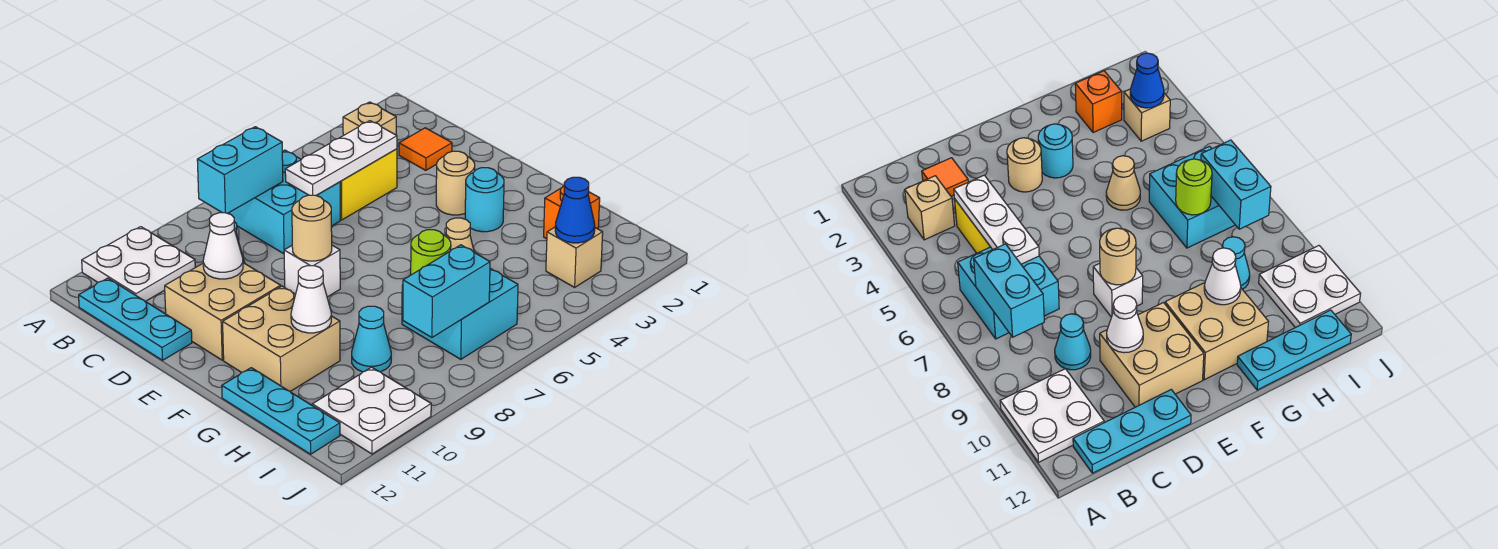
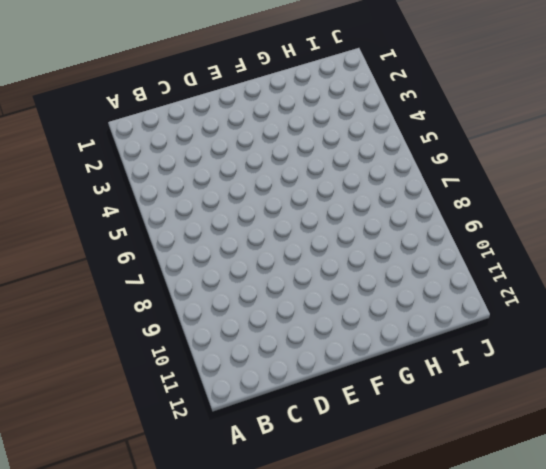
none -> white 2x2 plate [82,227,195,301]
none -> tan 1x1 brick [343,102,396,135]
none -> cyan 2x2 brick [229,150,340,254]

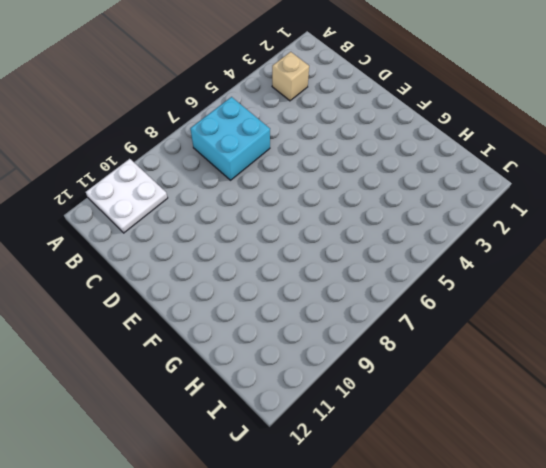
none -> cyan 1x3 plate [79,278,192,360]
none -> orange 1x1 tile [399,128,452,170]
none -> yellow 1x2 brick [340,149,397,220]

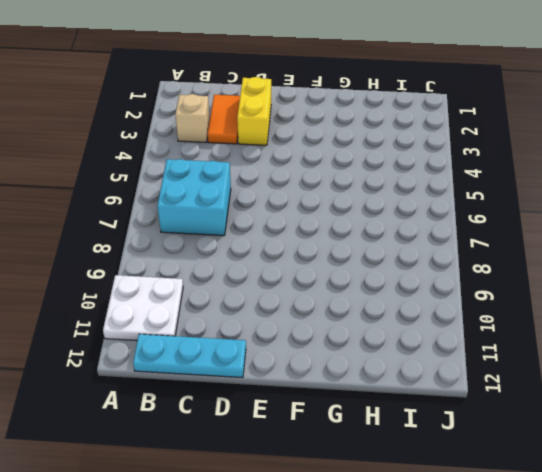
orange 1x2 tile [208,95,240,144] -> orange 1x1 tile [399,128,452,170]
yellow 1x2 brick [237,77,271,145] -> yellow 1x2 brick moved to [340,149,397,220]
none -> cyan 1x1 cone [1055,314,1091,370]
none -> tan 2x2 brick [165,263,281,360]
none -> tan 1x1 round brick [436,151,475,215]

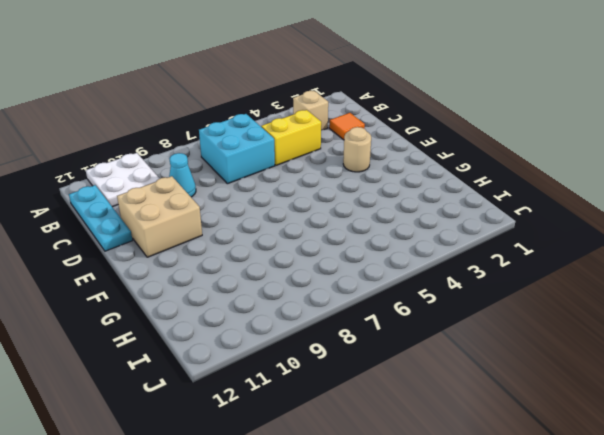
none -> white 1x1 brick [284,245,340,297]
none -> cyan 1x1 round brick [465,168,504,232]
none -> tan 2x2 brick [223,286,340,391]

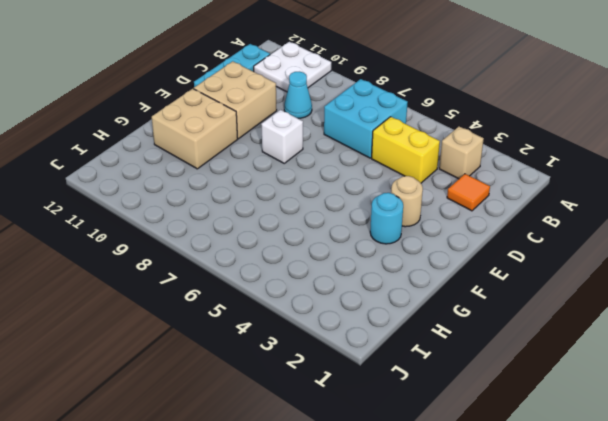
none -> tan 1x1 cone [446,218,474,252]
none -> cyan 1x3 plate [222,368,340,454]
none -> orange 1x1 brick [544,186,600,239]

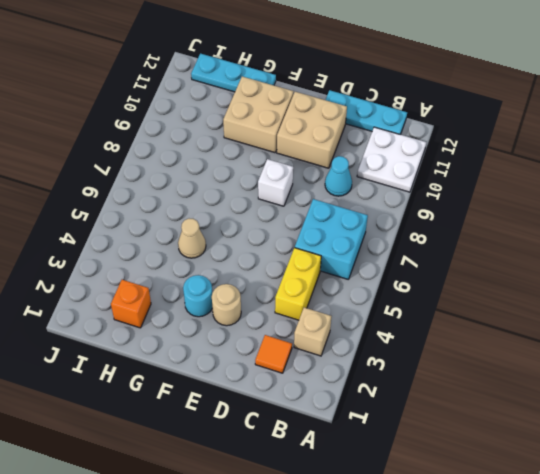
none -> cyan 2x2 brick [402,269,518,359]
none -> cyan 1x1 cone [352,306,391,372]
none -> tan 1x1 brick [546,227,603,287]

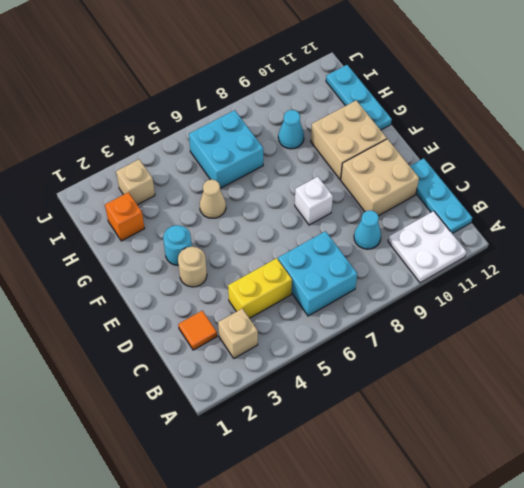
none -> white 2x2 plate [312,367,431,454]
none -> cyan 1x2 brick [197,127,283,213]
none -> white 1x3 plate [285,121,397,195]

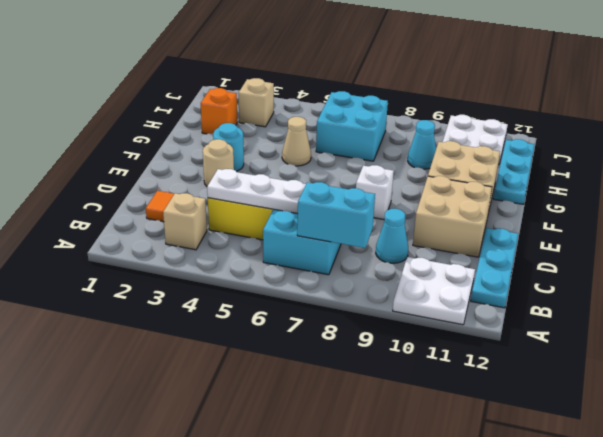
none -> white 1x1 cone [203,213,243,279]
none -> tan 1x1 round brick [292,195,332,261]
none -> white 1x1 cone [291,266,331,333]

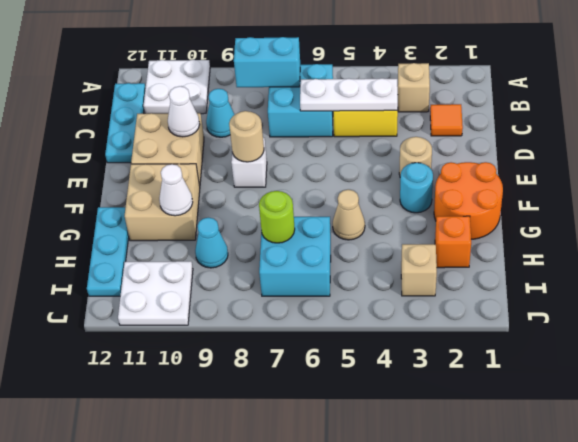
orange 2x2 round brick [434,162,503,239] -> none
none -> blue 1x1 cone [555,177,595,243]
none -> cyan 1x2 brick [403,245,490,337]

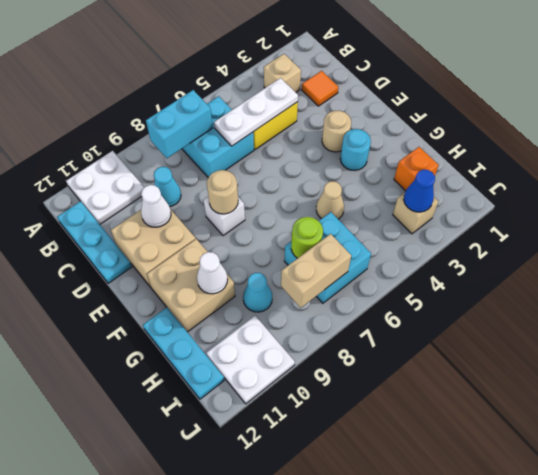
tan 1x2 brick [281,234,351,308] -> cyan 1x2 brick [403,245,490,337]

